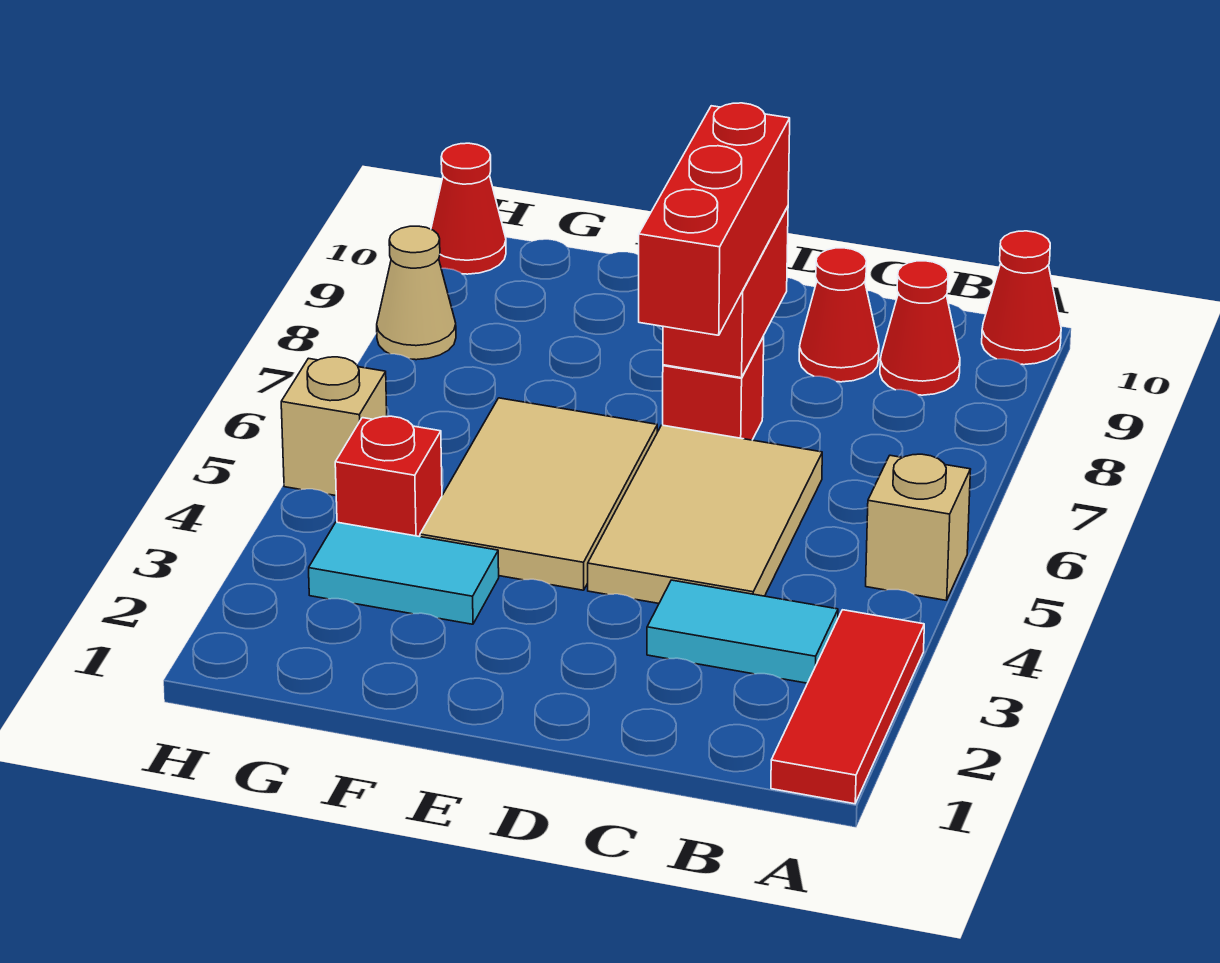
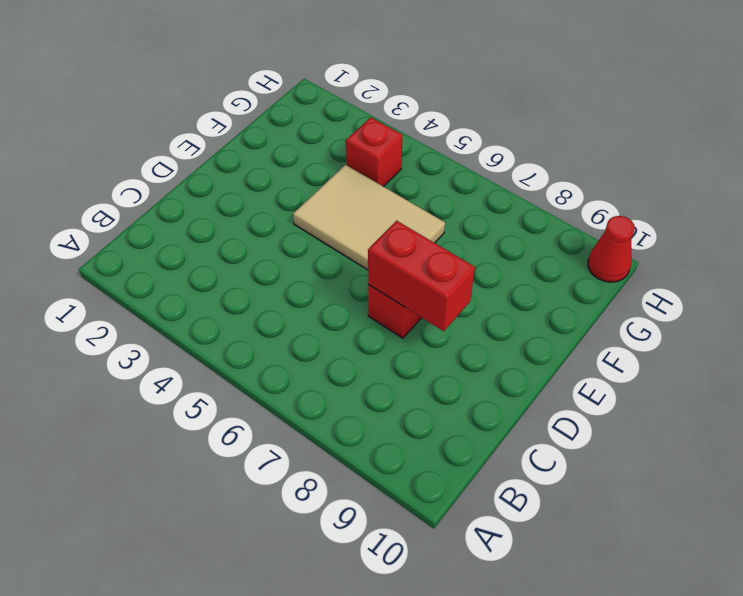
none -> red 1x3 tile [771,610,924,804]
none -> tan 1x1 brick [866,454,971,600]
none -> red 1x1 cone [982,231,1061,365]

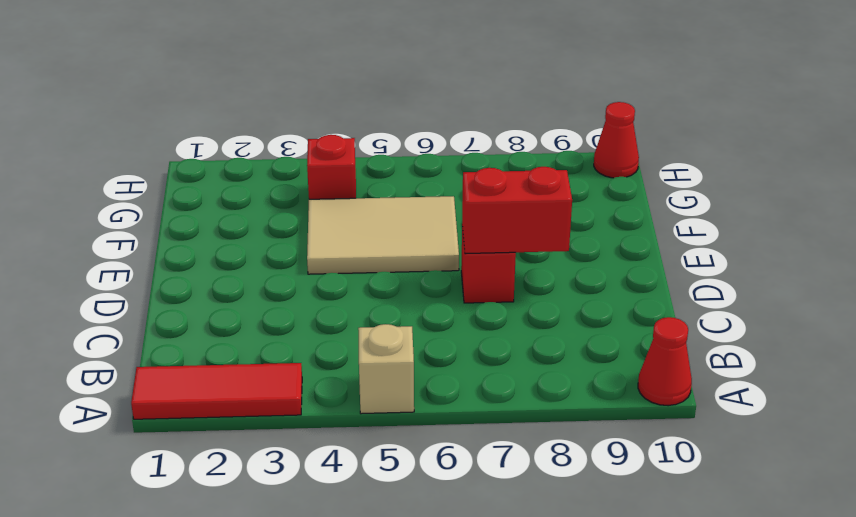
none -> cyan 1x2 tile [647,580,838,683]
none -> red 1x1 cone [880,261,960,395]
none -> tan 2x3 tile [588,425,822,603]

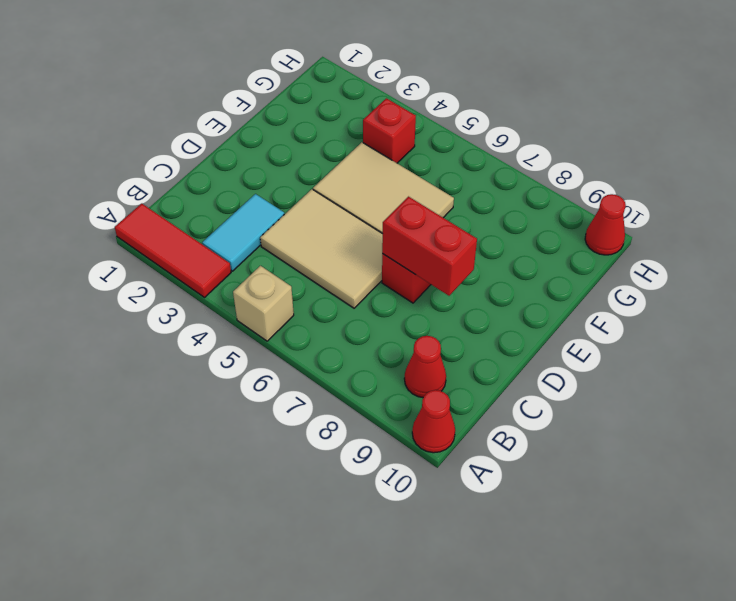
none -> red 1x1 cone [799,248,879,382]
none -> cyan 1x2 tile [309,522,499,624]
none -> tan 1x1 brick [281,357,387,496]

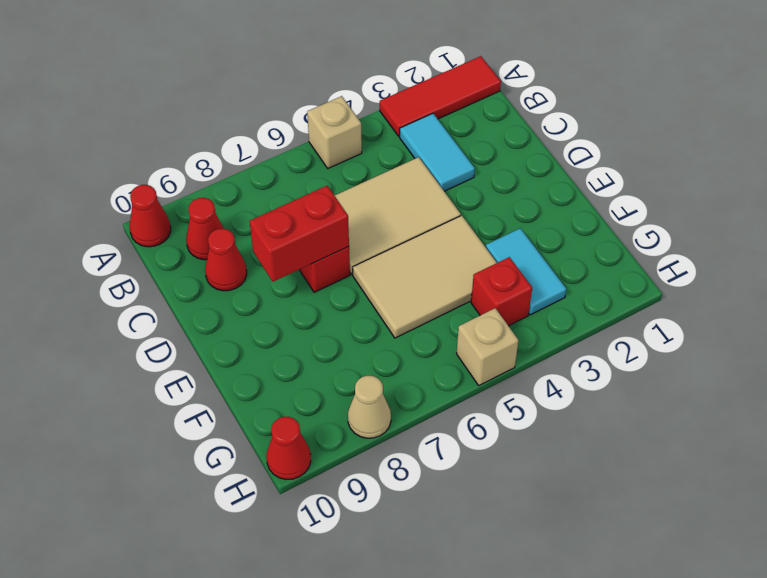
none -> red 1x3 brick [639,103,790,335]

